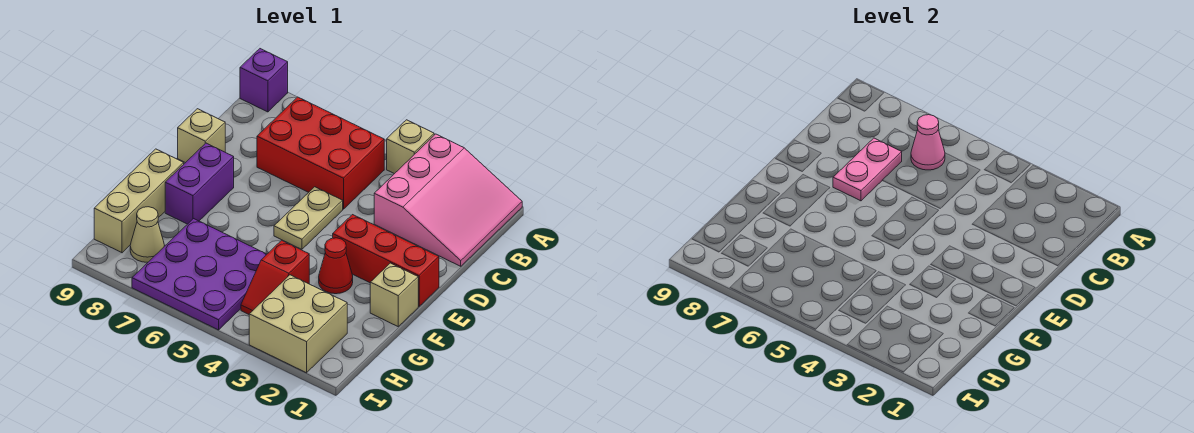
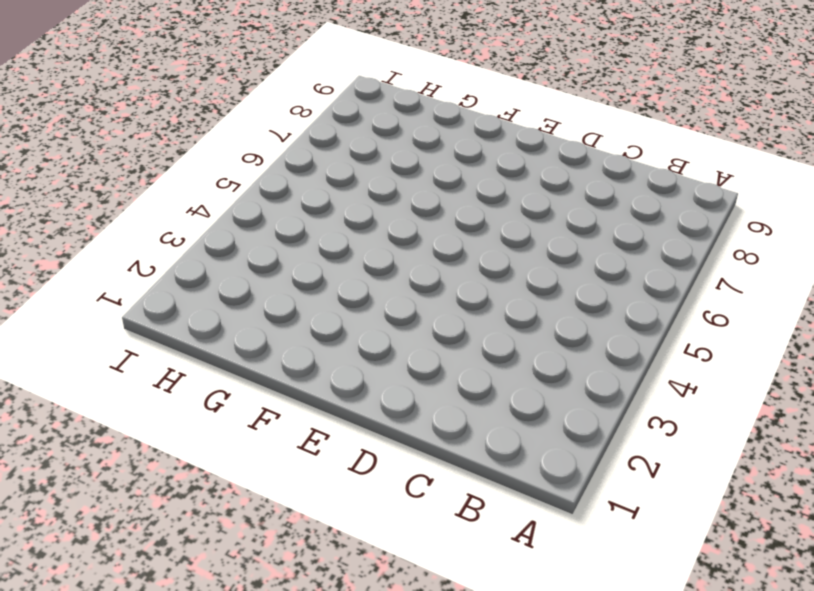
none -> pink 3x3 slope [374,134,522,266]
none -> tan 1x1 brick [387,120,434,174]
none -> purple 1x1 brick [240,49,288,112]

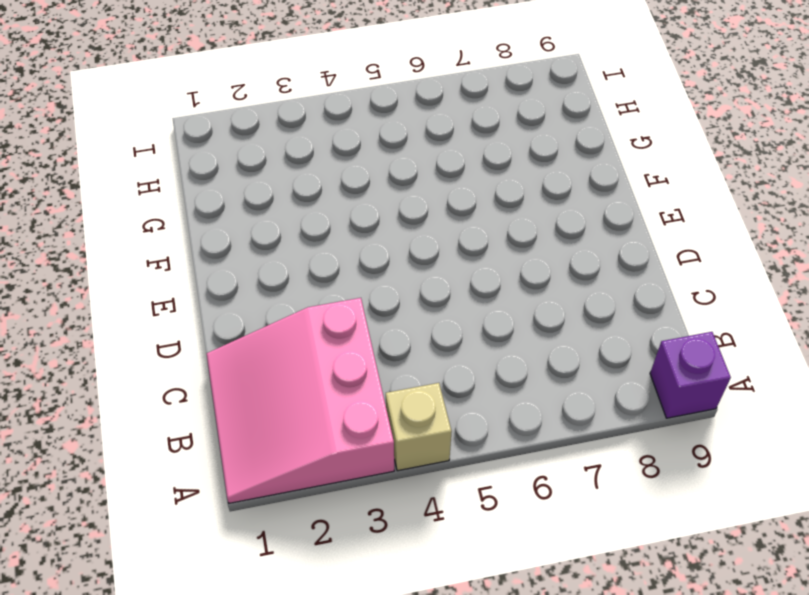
none -> red 2x3 brick [257,97,384,209]
none -> tan 1x2 plate [274,187,343,249]
none -> tan 1x1 brick [178,109,225,163]

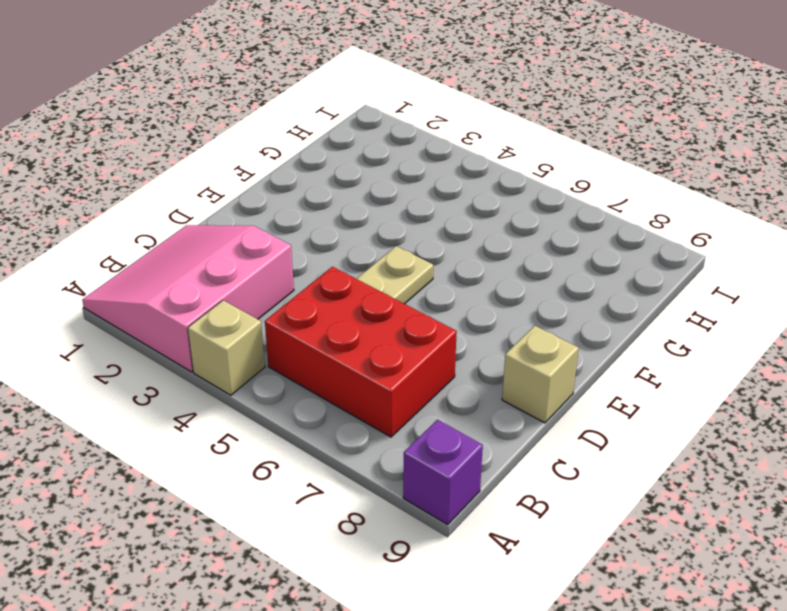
none -> red 1x3 brick [333,215,439,306]
none -> purple 1x2 brick [165,143,234,224]
none -> tan 1x1 brick [370,263,418,326]

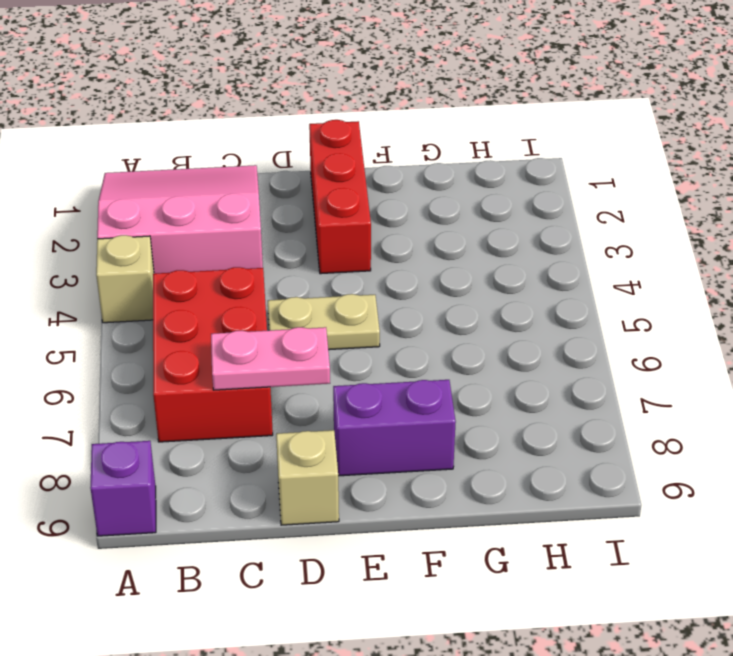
none -> tan 1x1 brick [370,263,418,326]
none -> red 1x1 cone [319,238,353,294]
none -> tan 1x3 brick [94,149,184,253]

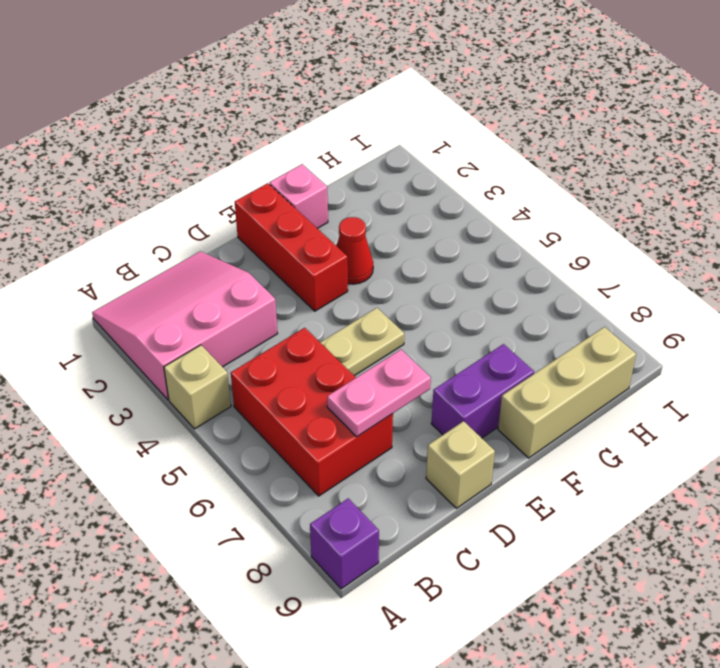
pink 1x1 brick [270,164,328,228] -> tan 1x1 brick [370,263,418,326]
none -> red 1x2 slope [241,240,309,314]
none -> purple 3x3 plate [132,219,267,330]
none -> tan 2x2 brick [249,275,347,373]

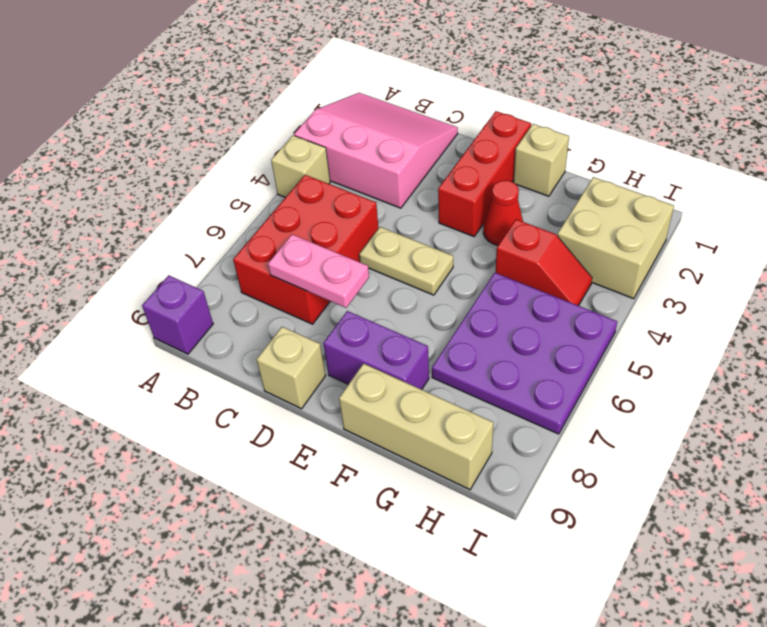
none -> tan 1x1 cone [130,207,165,262]
none -> pink 1x1 cone [911,115,945,170]

